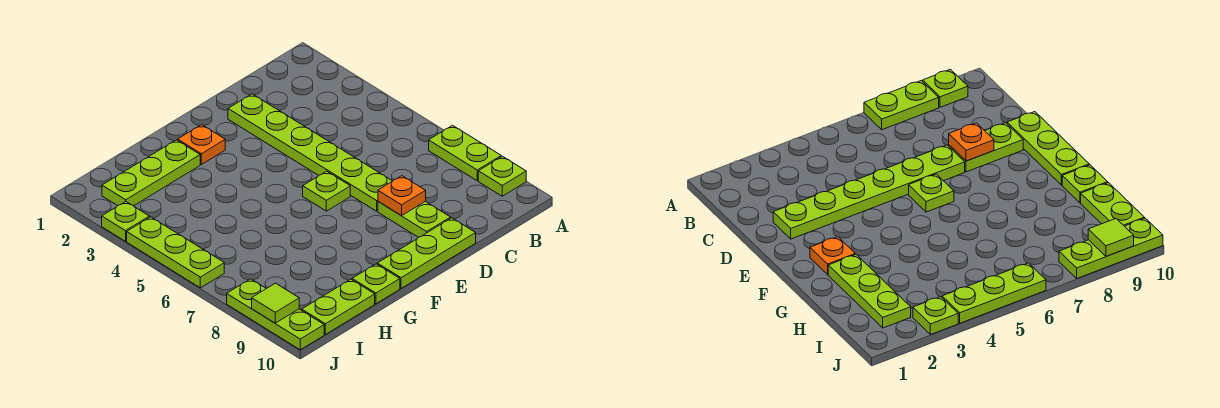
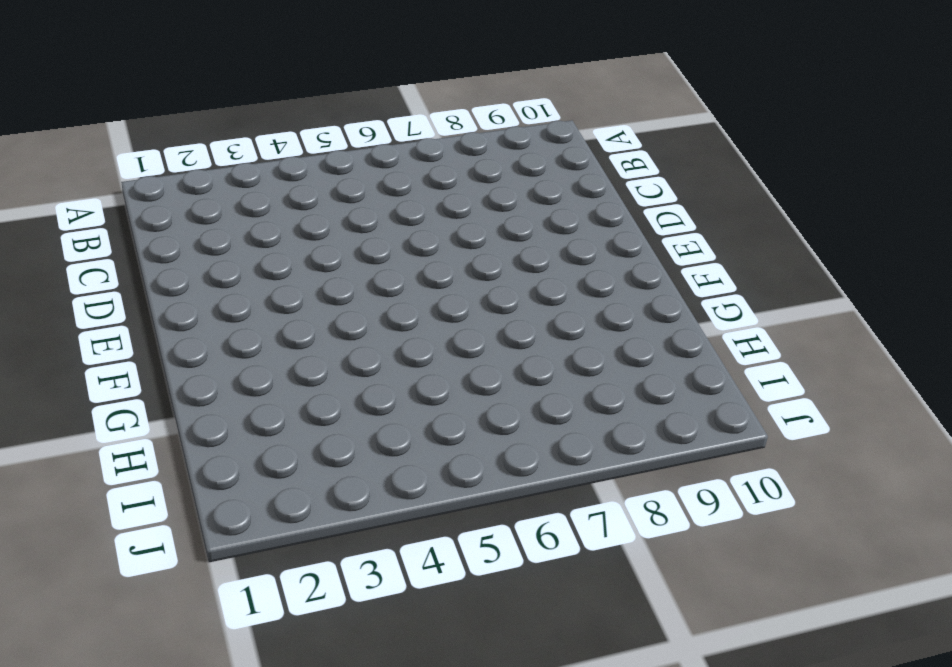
none -> lime 1x2 plate [429,125,501,181]
none -> lime 1x1 plate [478,156,526,196]
none -> lime 1x6 plate [228,94,392,211]

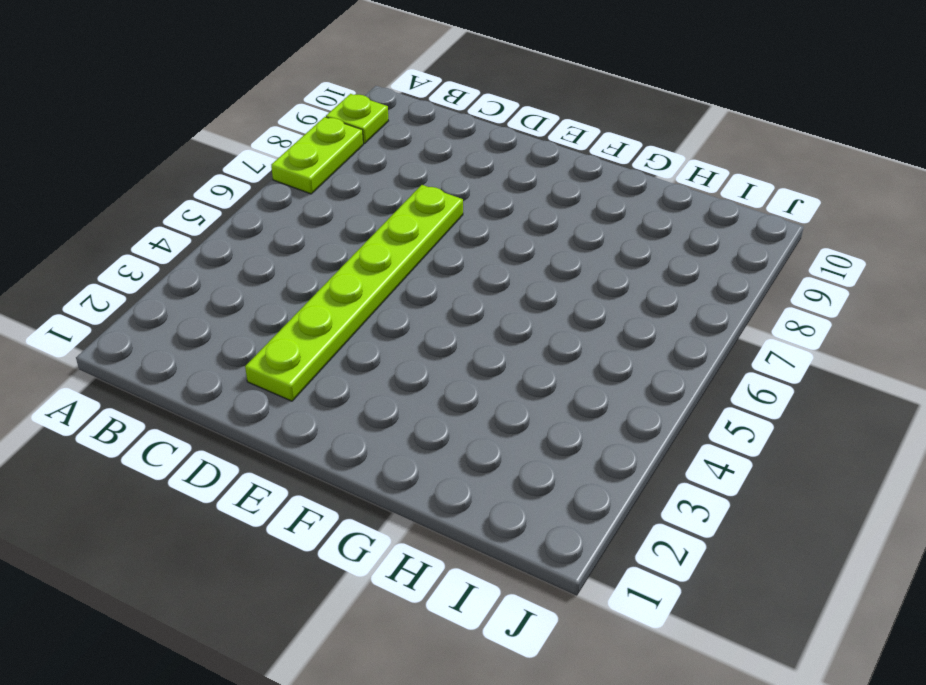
none -> lime 1x2 plate [378,201,451,237]
none -> lime 1x3 plate [377,218,476,288]
none -> lime 1x1 plate [303,171,350,211]

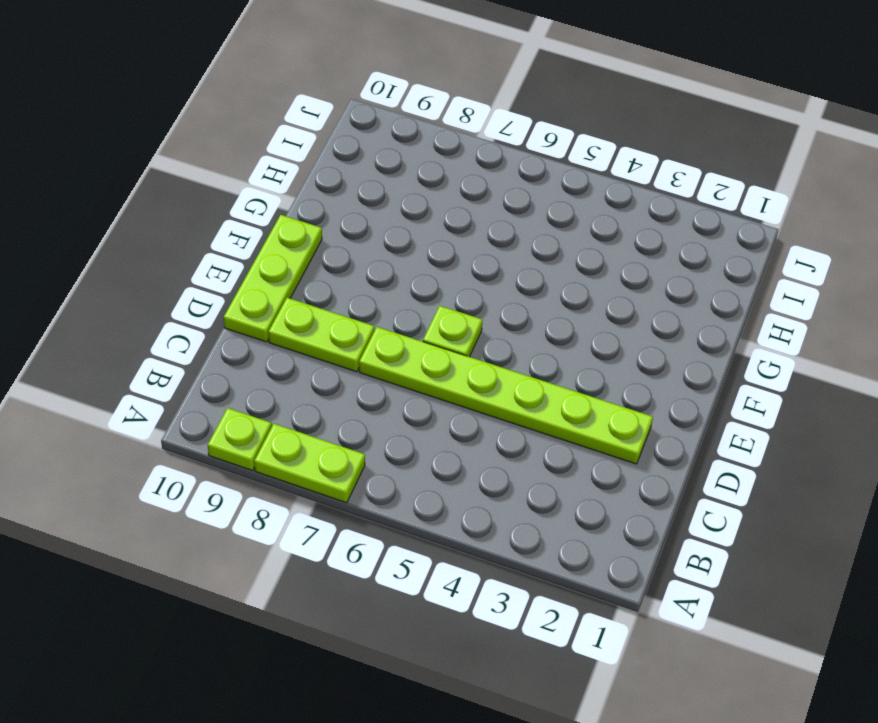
none -> orange 1x1 plate [178,125,225,164]
none -> lime 1x3 plate [102,140,200,206]
none -> lime 1x1 plate [352,264,400,304]

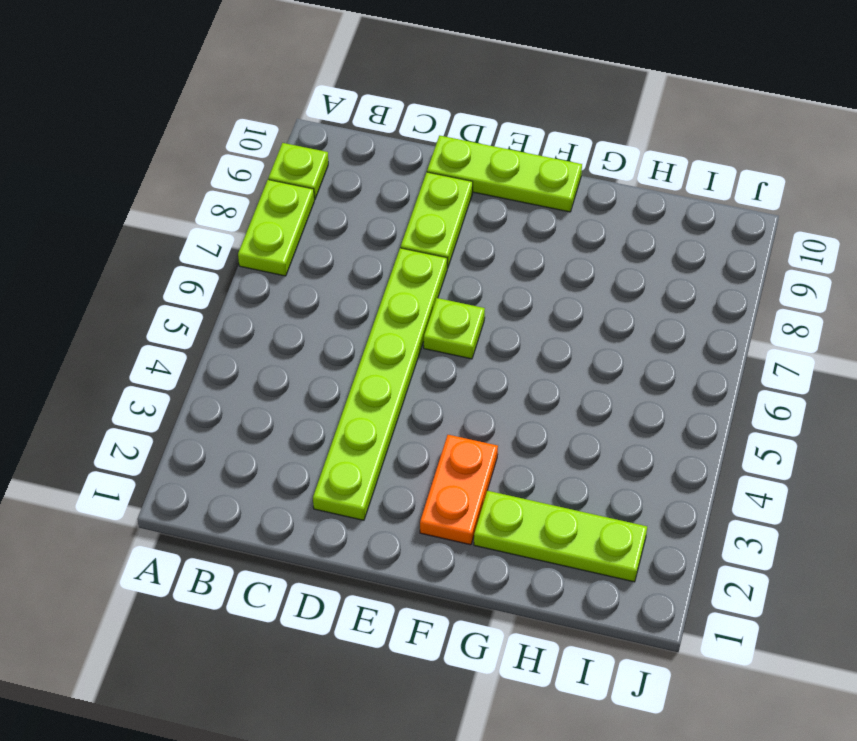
orange 1x2 plate [420,435,498,545] -> orange 1x1 plate [178,125,225,164]
none -> lime 1x1 plate [352,264,400,304]
none -> lime 1x2 plate [302,279,375,334]
none -> lime 1x1 plate [102,202,150,241]

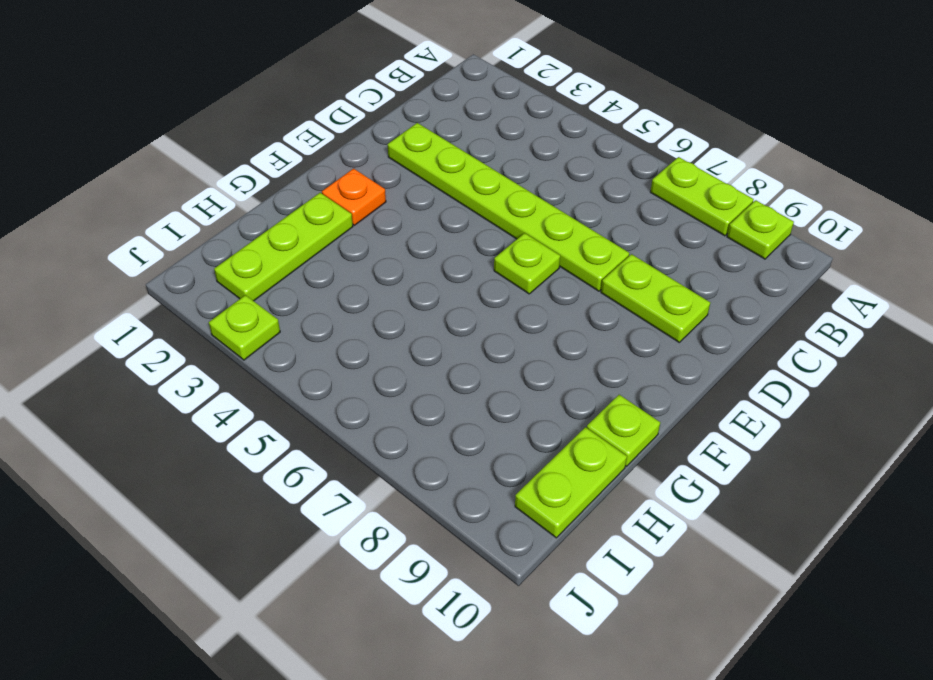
none -> lime 1x3 plate [377,218,476,288]
none -> lime 1x3 plate [127,217,224,288]
none -> lime 1x3 plate [227,279,324,350]

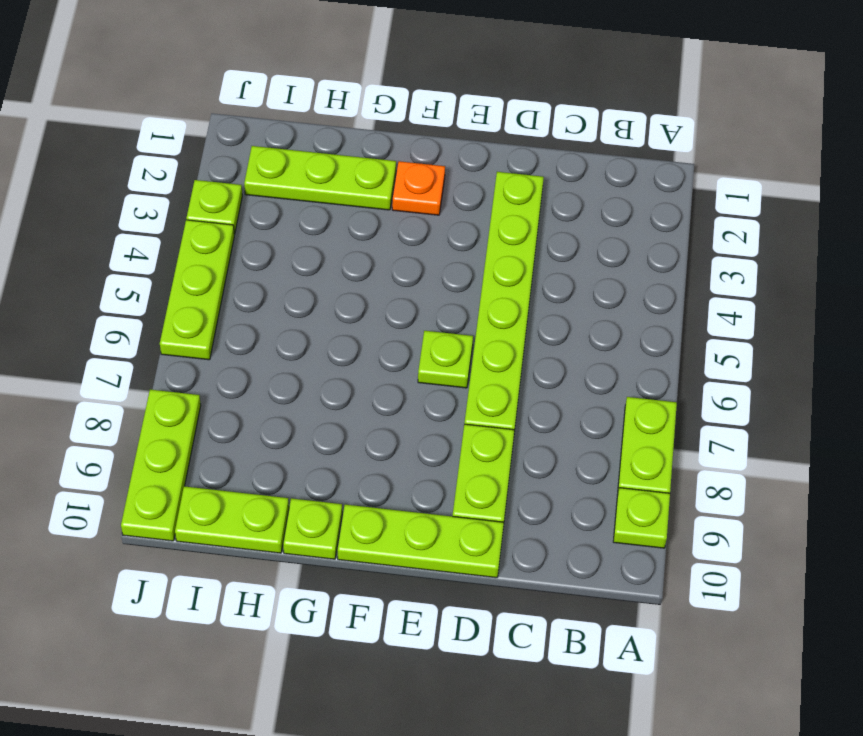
none -> orange 1x1 plate [378,176,426,216]
none -> lime 1x1 tile [252,283,299,323]

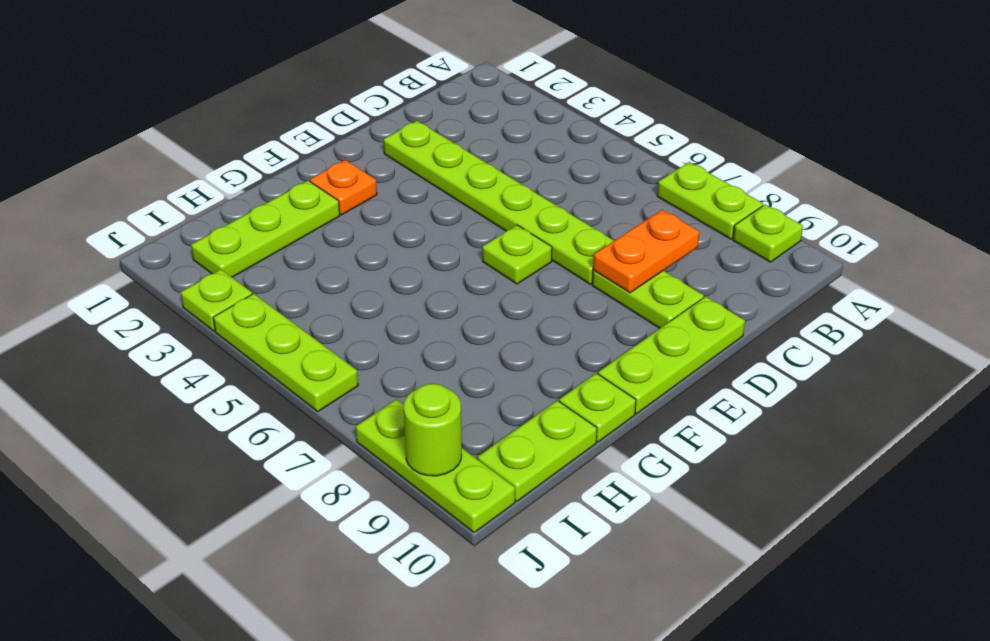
orange 1x2 plate [593,210,699,293] -> orange 1x1 plate [378,176,426,216]
lime 1x1 round brick [404,384,462,476] -> lime 1x1 tile [252,283,299,323]

